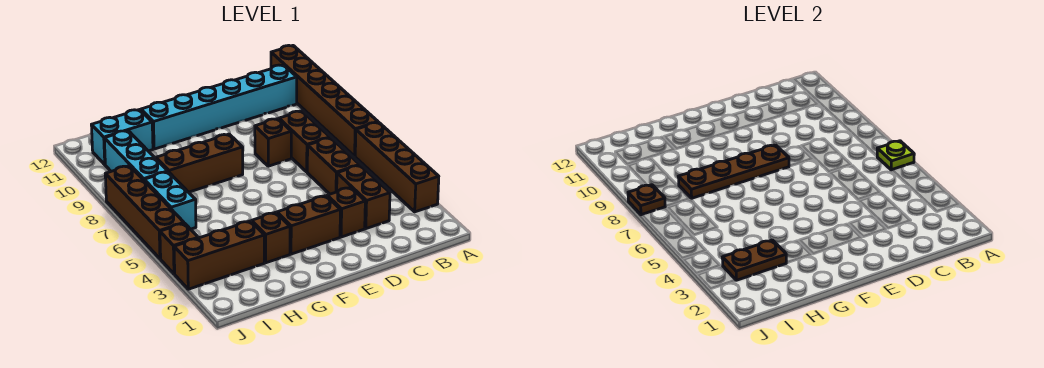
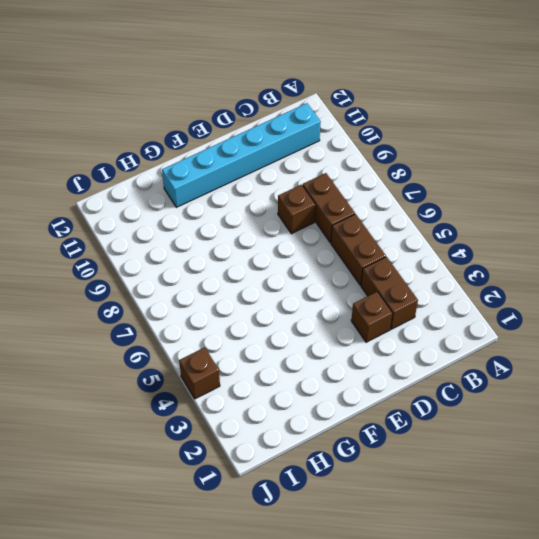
none -> brown 1x4 brick [355,122,439,212]
none -> brown 1x6 brick [271,45,378,156]
none -> brown 1x2 brick [277,196,340,254]

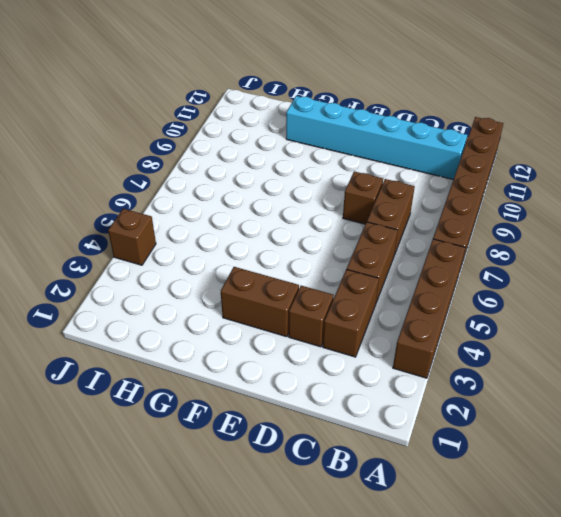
none -> brown 1x3 brick [156,134,243,192]
none -> brown 1x1 brick [252,212,290,263]
none -> brown 1x3 brick [174,221,264,289]

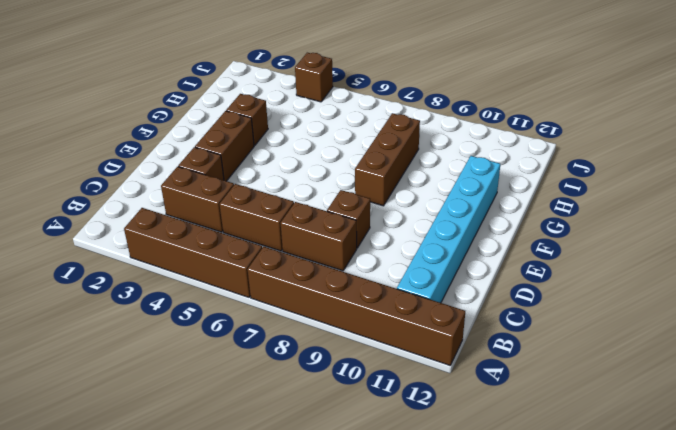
none -> brown 1x3 brick [174,221,264,289]
none -> cyan 1x2 brick [91,110,153,165]
none -> cyan 1x2 brick [144,172,196,229]

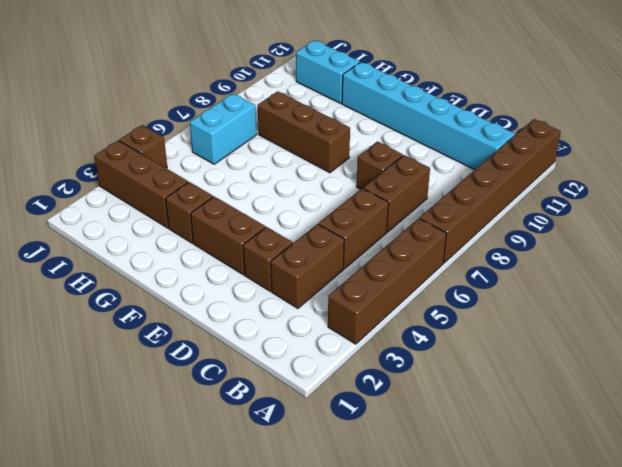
none -> cyan 1x3 brick [104,131,168,180]
none -> brown 1x4 brick [105,166,184,259]
none -> lime 1x1 plate [877,141,914,170]

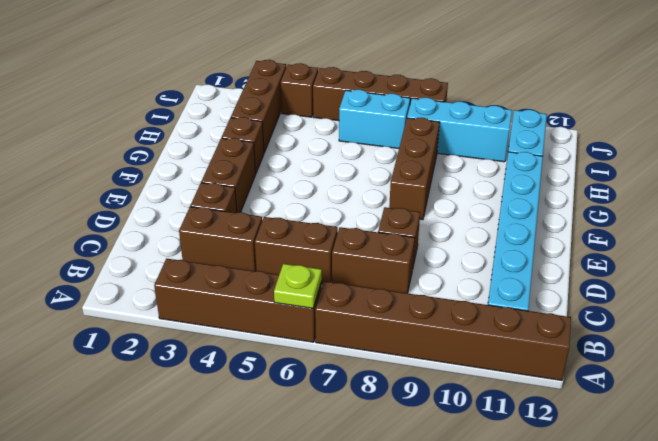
none -> brown 1x4 plate [678,145,789,198]
none -> brown 1x2 plate [722,240,786,280]
none -> brown 1x1 plate [628,185,665,215]

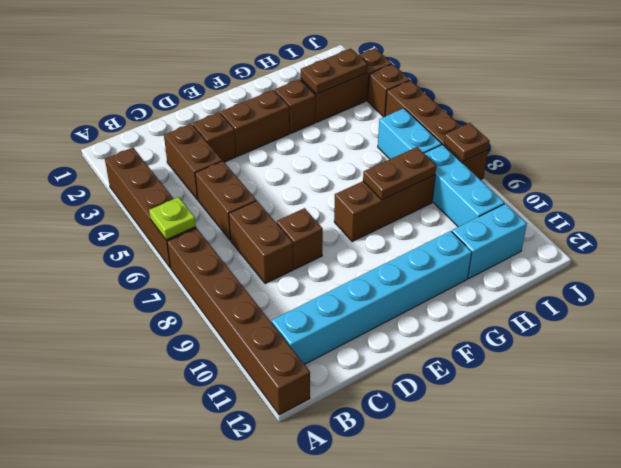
brown 1x2 plate [363,147,436,200] -> brown 1x4 plate [678,145,789,198]

